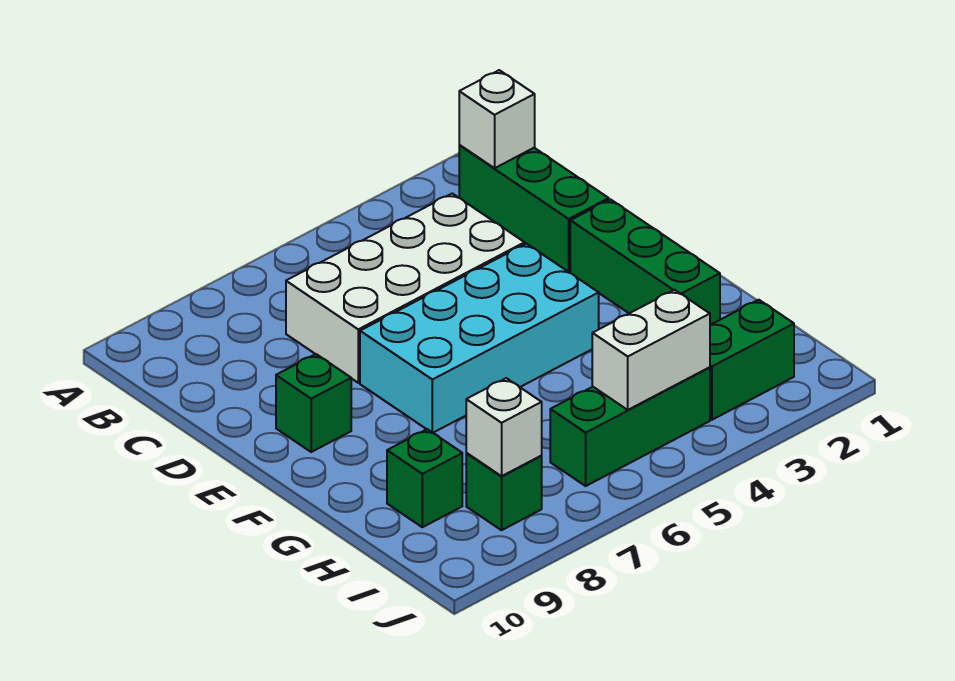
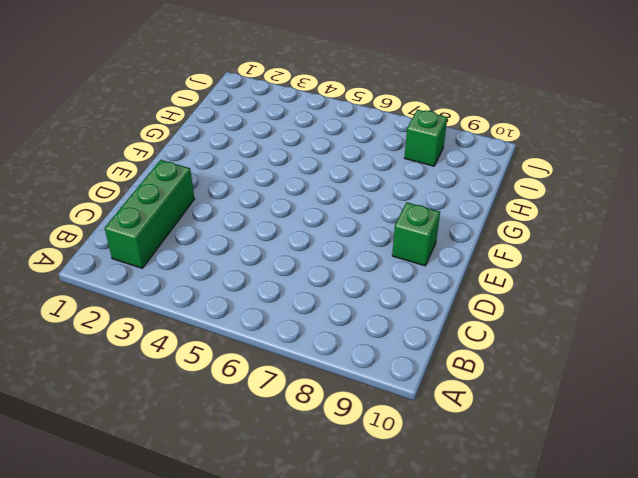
none -> white 2x4 brick [286,194,525,383]
none -> green 1x3 brick [570,199,720,325]
none -> cyan 2x4 brick [360,244,599,433]

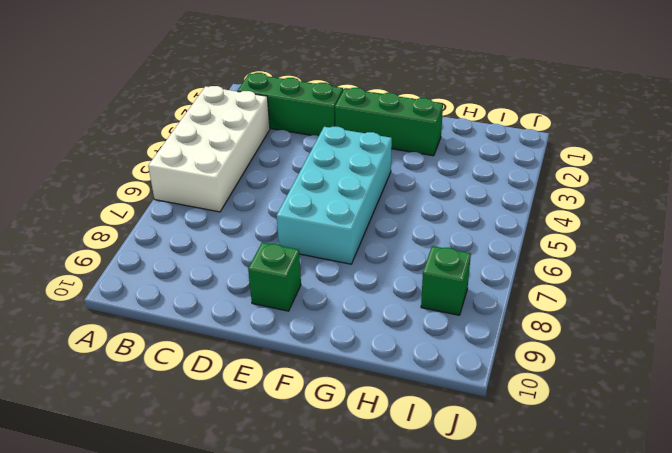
white 2x4 brick [148,86,270,212] -> white 2x4 brick moved to [286,194,525,383]
none -> green 1x1 brick [387,429,462,527]
none -> green 1x2 brick [710,300,794,420]
none -> green 1x3 brick [550,367,710,486]

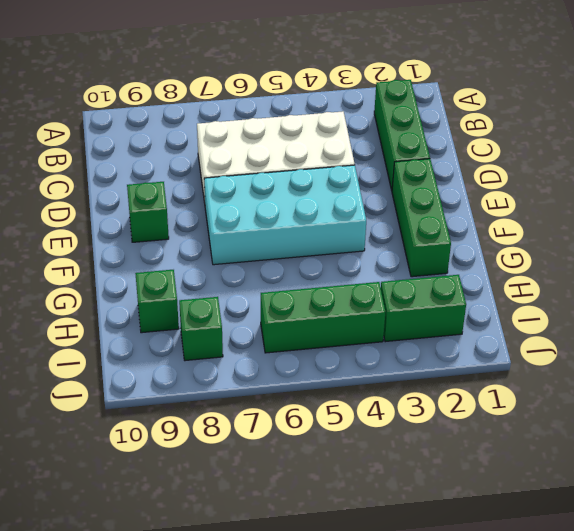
none -> white 1x1 brick [459,70,535,168]
none -> white 1x2 brick [592,290,710,410]
none -> white 1x1 brick [466,378,542,476]

